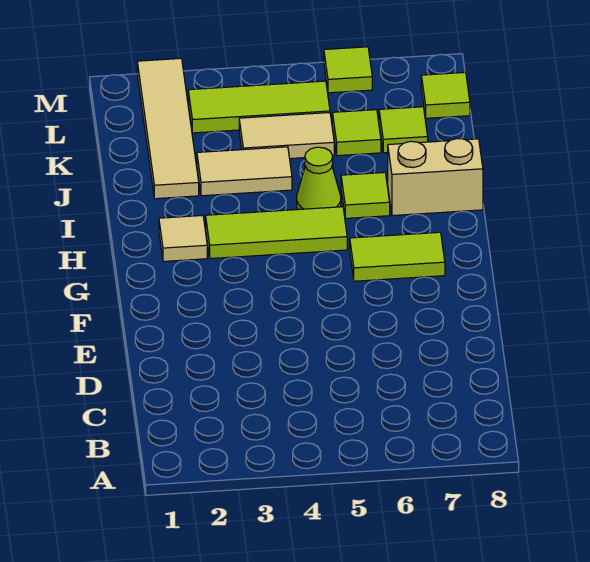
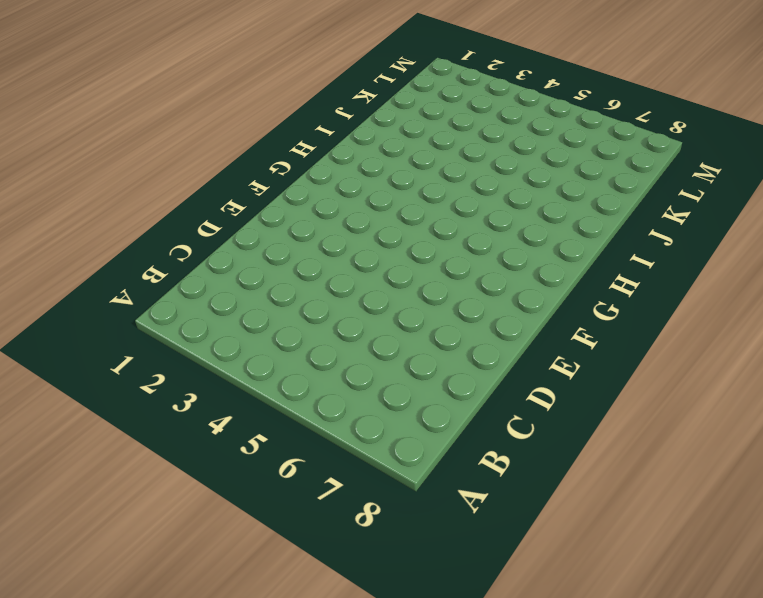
none -> lime 1x2 tile [350,232,445,281]
none -> tan 1x1 tile [159,215,207,261]
none -> lime 1x3 tile [206,207,347,259]

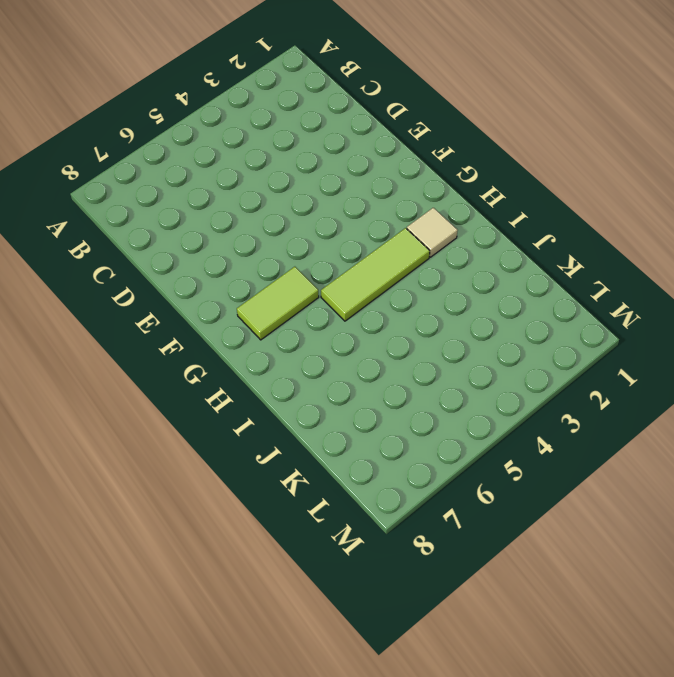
none -> lime 1x1 cone [297,147,341,209]
none -> lime 1x1 tile [341,172,390,218]
none -> tan 1x2 brick [388,139,483,216]

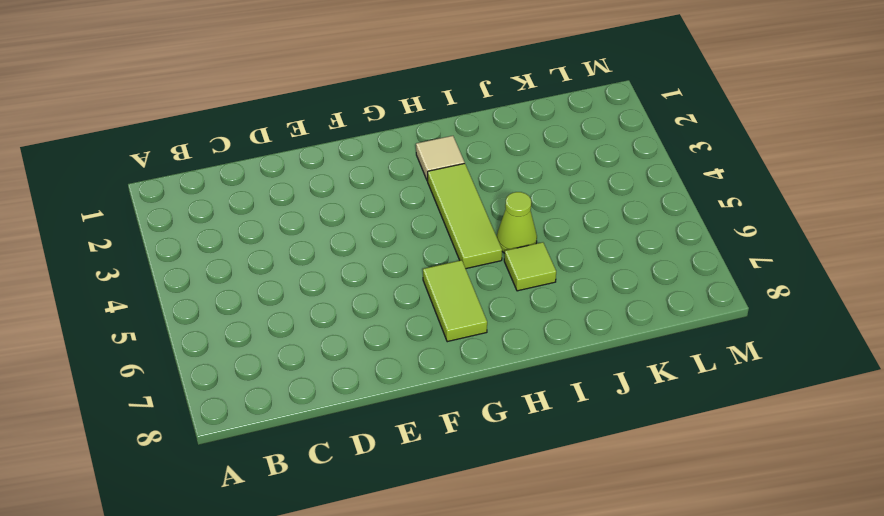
none -> tan 1x2 brick [388,139,483,216]
none -> tan 1x4 tile [137,58,199,199]
none -> tan 1x2 tile [197,147,292,196]

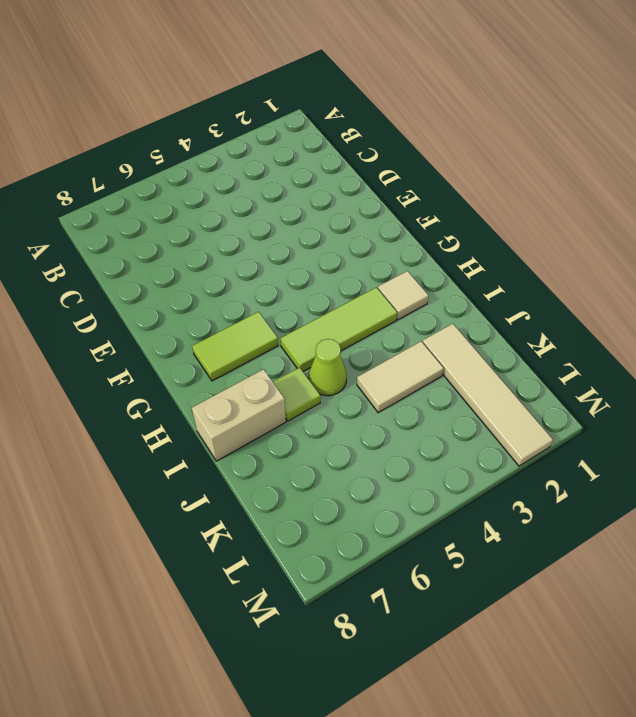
none -> tan 1x2 tile [239,113,334,159]
none -> lime 1x1 tile [332,110,381,156]
none -> lime 1x1 tile [379,107,428,153]

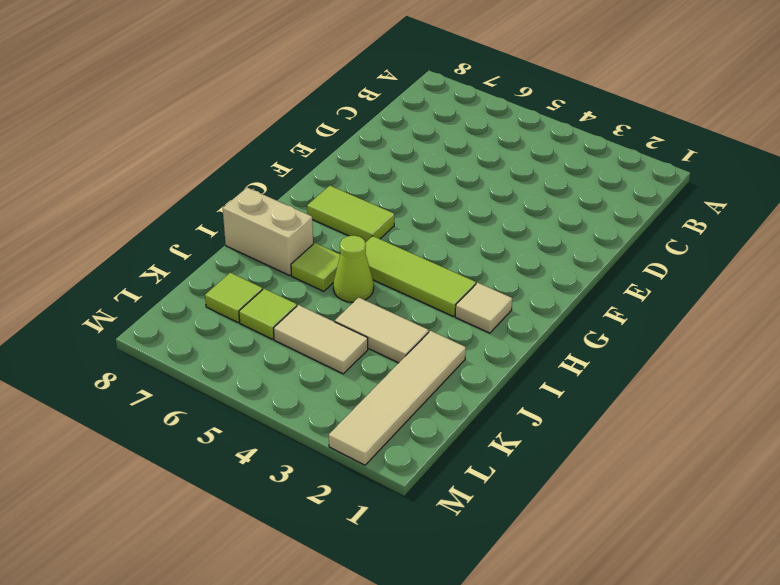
none -> lime 1x3 tile [188,81,330,133]
none -> lime 1x1 tile [421,72,470,118]
none -> lime 1x1 tile [324,47,372,93]

